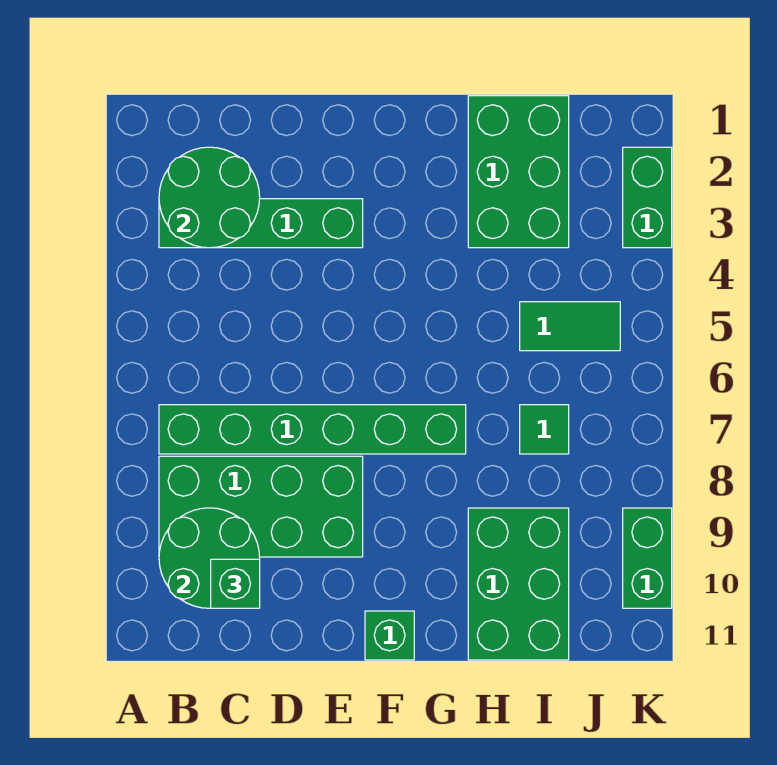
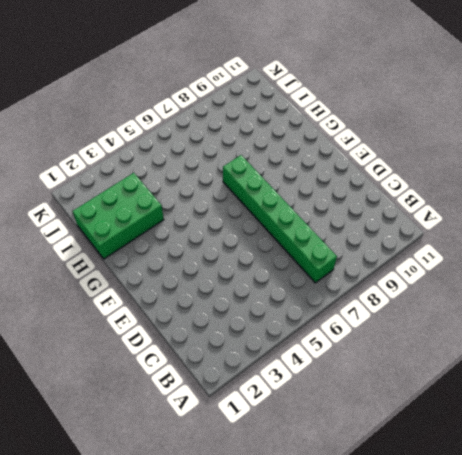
none -> green 1x4 brick [159,199,363,248]
none -> green 2x4 brick [159,456,363,557]
none -> green 1x1 brick [365,611,414,660]

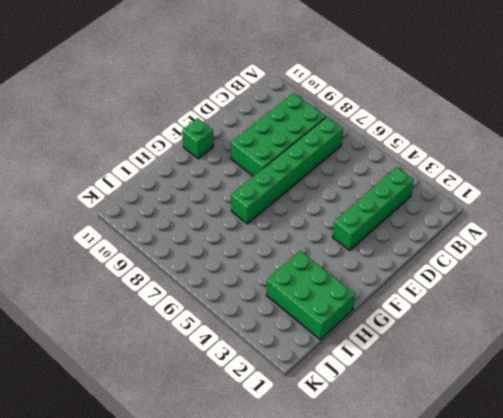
none -> green 2x3 brick [468,508,569,660]
none -> green 1x2 tile [520,302,620,351]
none -> green 1x1 tile [520,405,569,454]

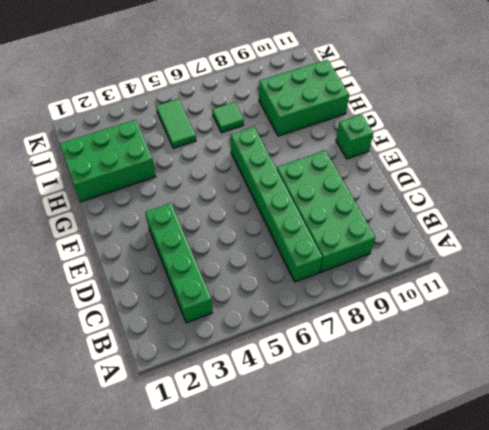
none -> green 1x2 brick [623,147,672,248]
none -> green 1x2 brick [623,508,672,608]
none -> green 2x2 round brick [159,147,260,248]

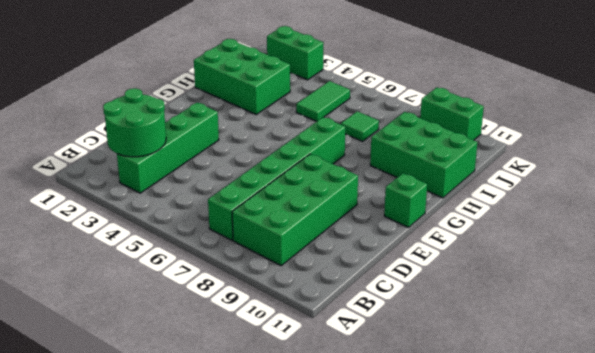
none -> green 2x2 round brick [159,508,260,608]
none -> green 1x1 brick [211,559,260,608]

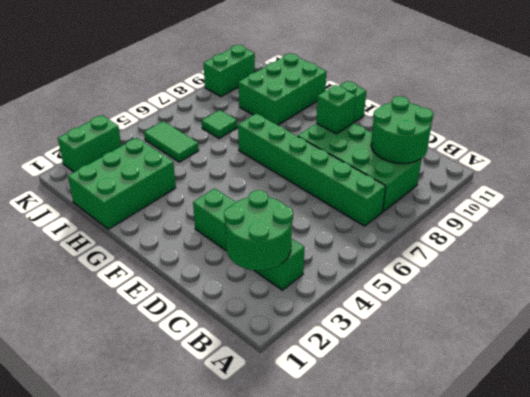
green 1x1 brick [316,85,356,134] -> green 1x1 brick moved to [211,559,260,608]

